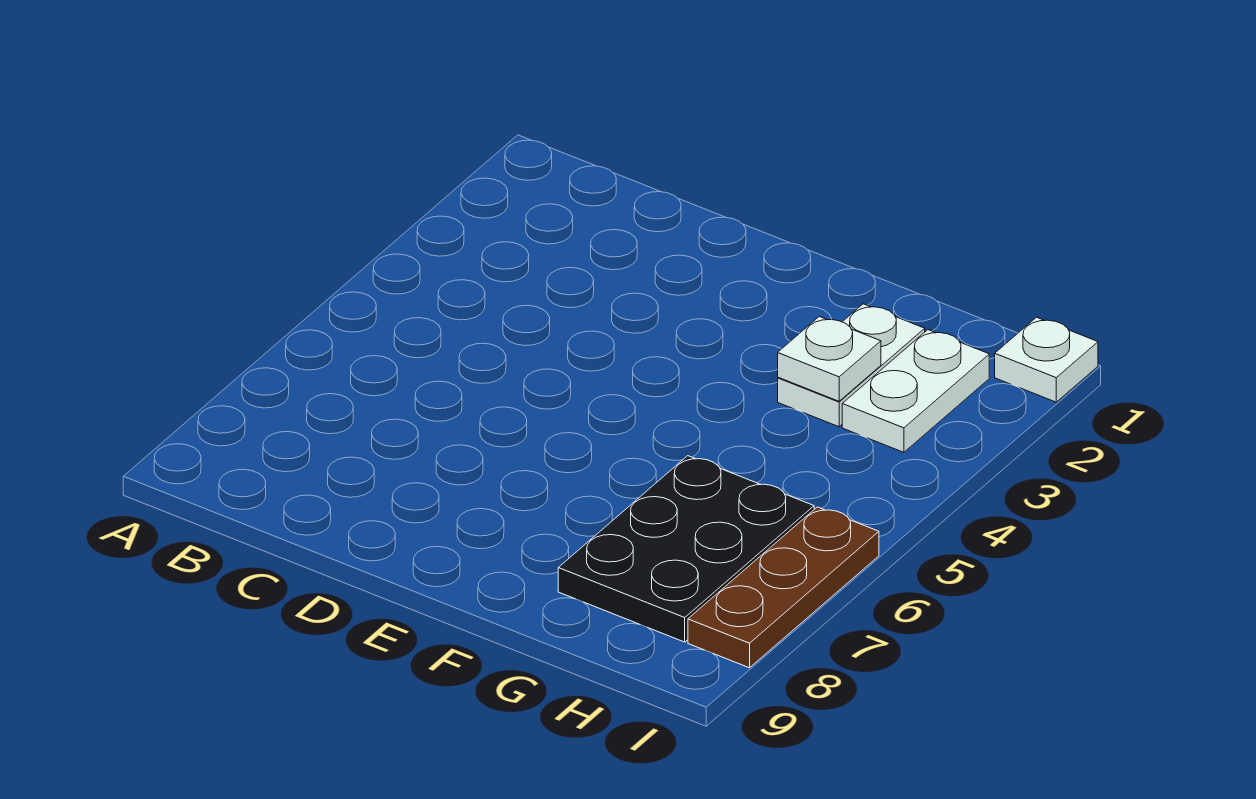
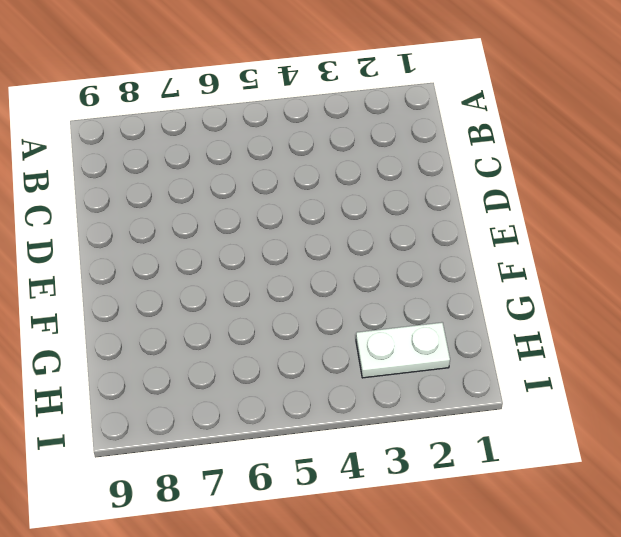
none -> white 1x2 plate [778,304,925,427]
none -> black 2x3 plate [558,456,814,642]

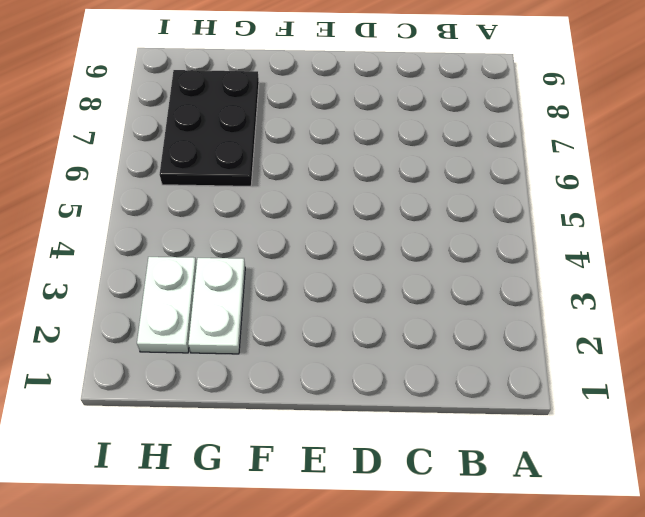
none -> white 1x1 plate [995,317,1098,402]
none -> brown 1x3 plate [688,507,879,668]

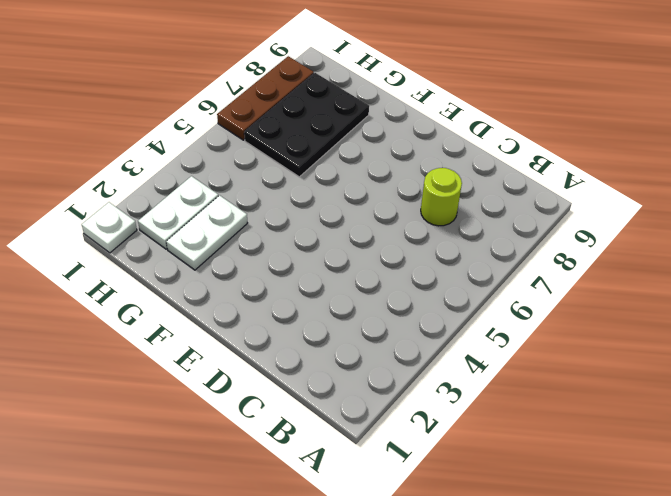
lime 1x1 round brick [421,168,462,226] -> none
none -> white 1x1 plate [778,316,881,401]

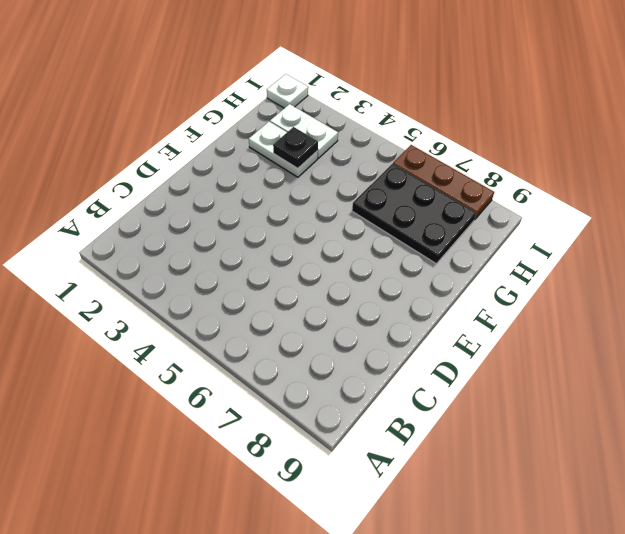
black 1x1 plate [273,127,318,168] -> white 1x1 plate [778,316,881,401]

